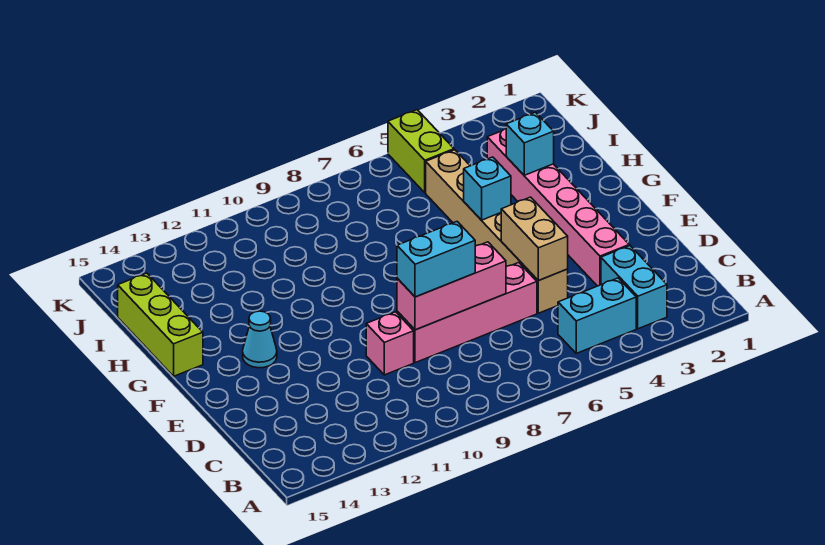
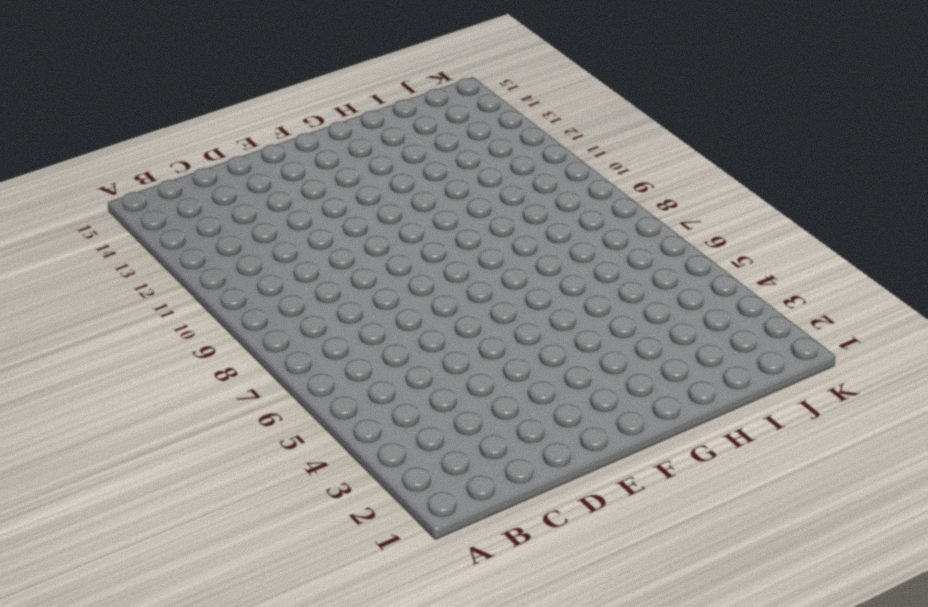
none -> cyan 1x2 brick [601,246,667,329]
none -> cyan 1x2 brick [558,278,636,353]
none -> pink 1x6 brick [487,129,629,286]

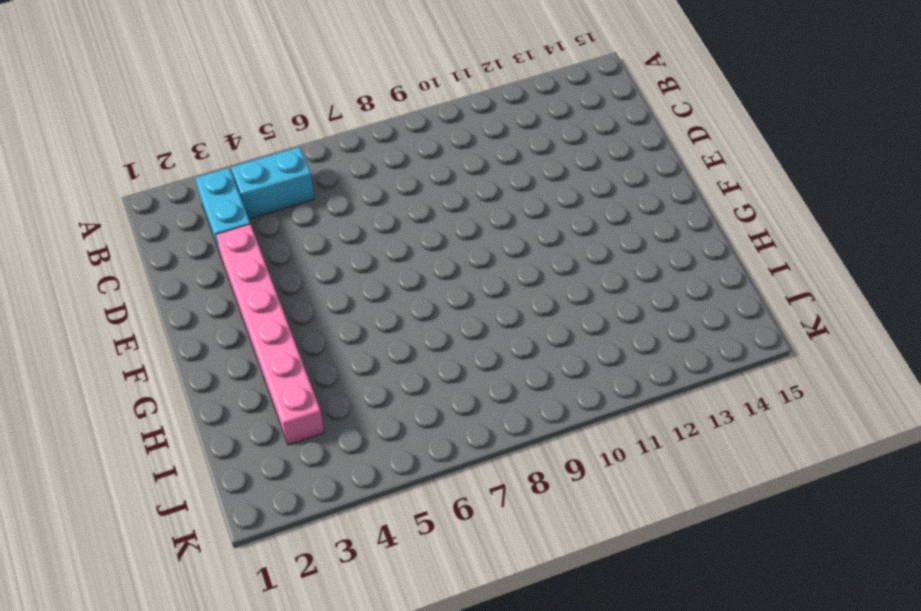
none -> tan 1x6 brick [426,150,568,313]
none -> pink 1x4 brick [397,263,537,363]
none -> pink 1x1 brick [366,312,414,375]

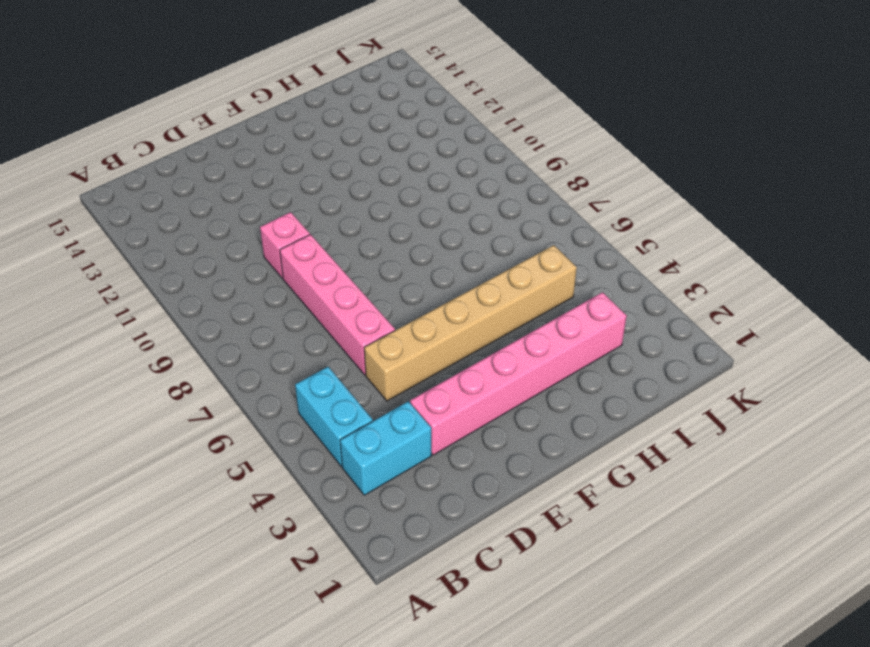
none -> cyan 1x1 cone [243,311,277,368]
none -> lime 1x3 brick [118,273,203,376]
none -> lime 1x2 brick [388,110,454,193]

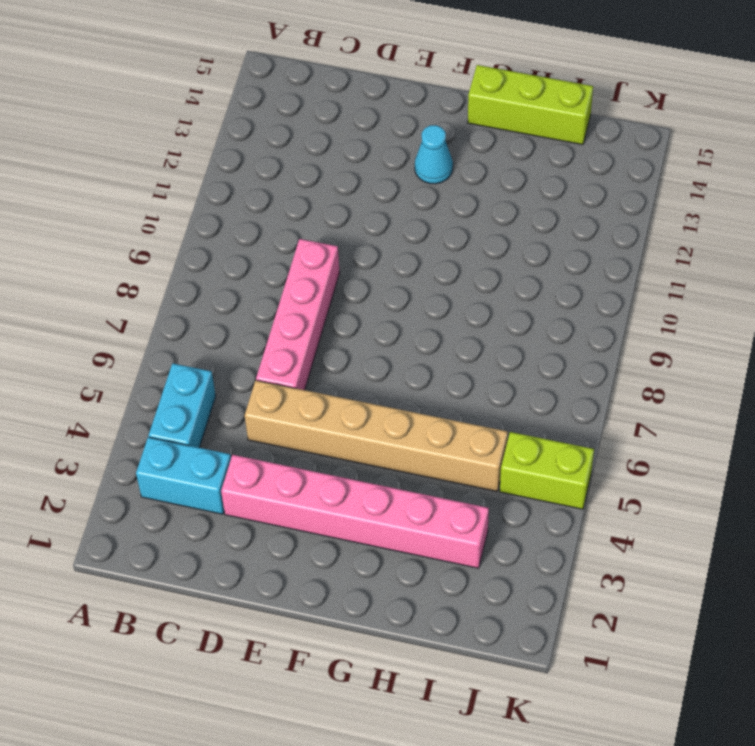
none -> pink 1x1 brick [366,312,414,375]
none -> tan 1x2 brick [501,197,568,281]
none -> pink 1x3 brick [397,242,506,330]

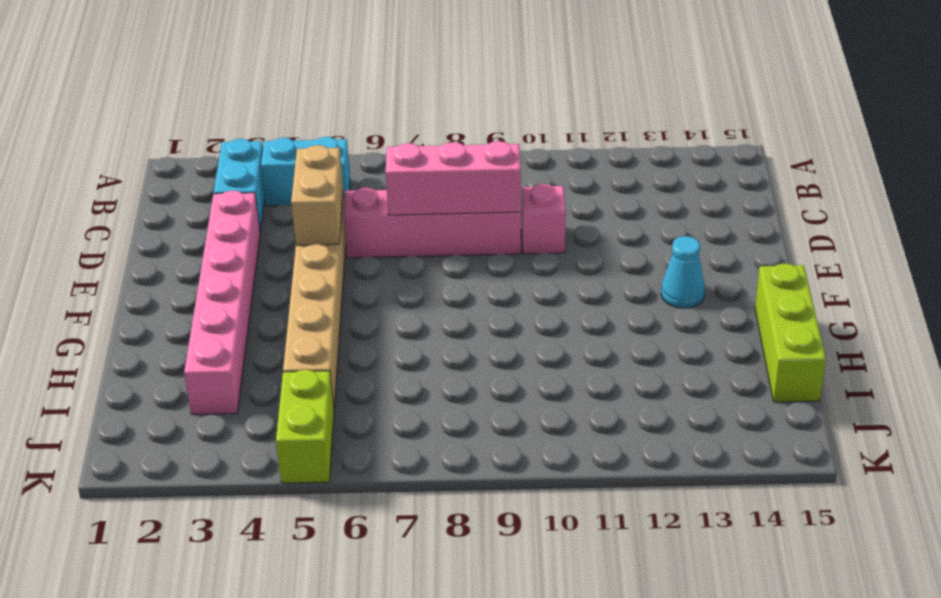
none -> cyan 1x1 brick [464,157,511,220]
none -> cyan 1x1 brick [506,112,554,175]
none -> cyan 1x2 brick [397,222,475,297]

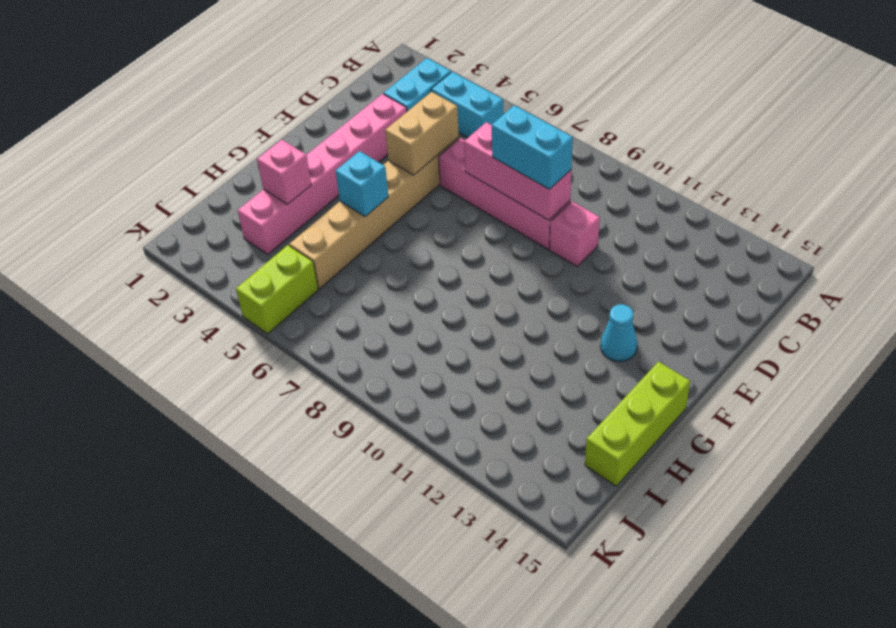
pink 1x1 brick [257,140,311,204] -> cyan 1x1 brick [506,112,554,175]

